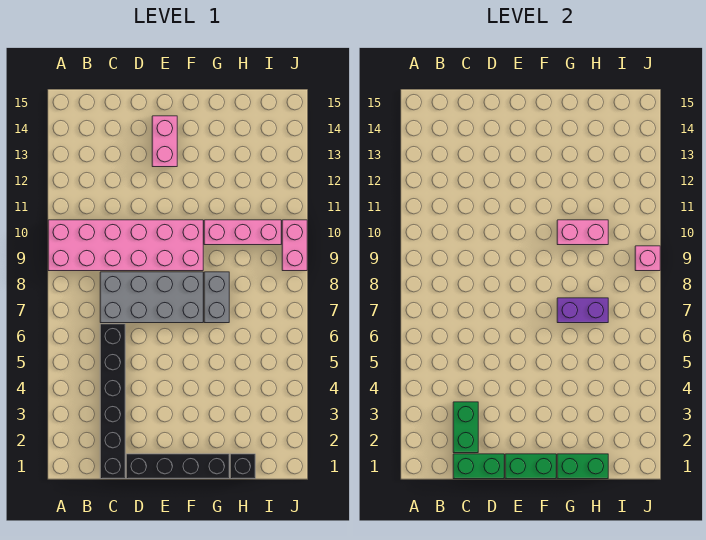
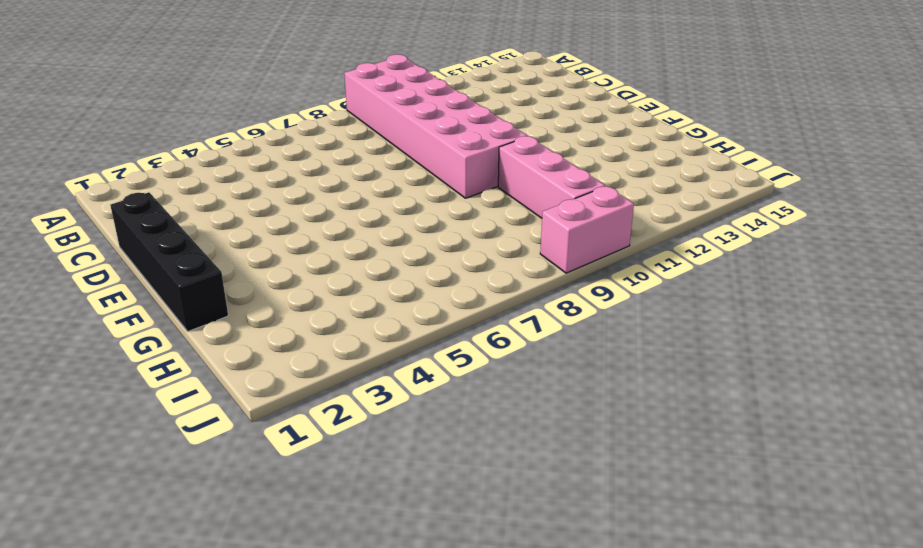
none -> black 1x6 brick [100,324,125,479]
none -> grey 2x4 brick [100,272,203,323]
none -> pink 1x2 brick [152,116,177,167]

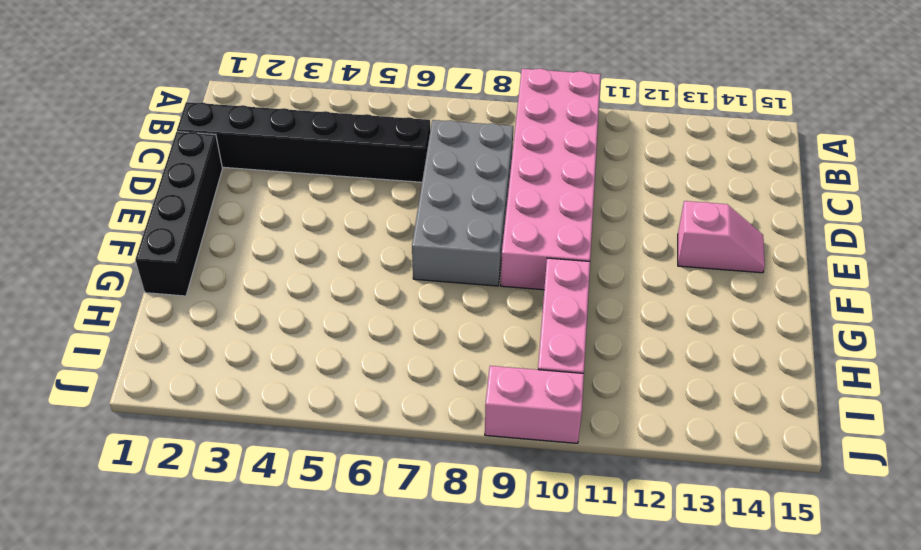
pink 1x2 slope [678,201,765,273] -> pink 1x2 brick [152,116,177,167]
none -> grey 1x2 brick [204,272,229,323]
none -> black 1x1 brick [230,454,255,479]
none -> green 1x2 brick [453,454,504,479]

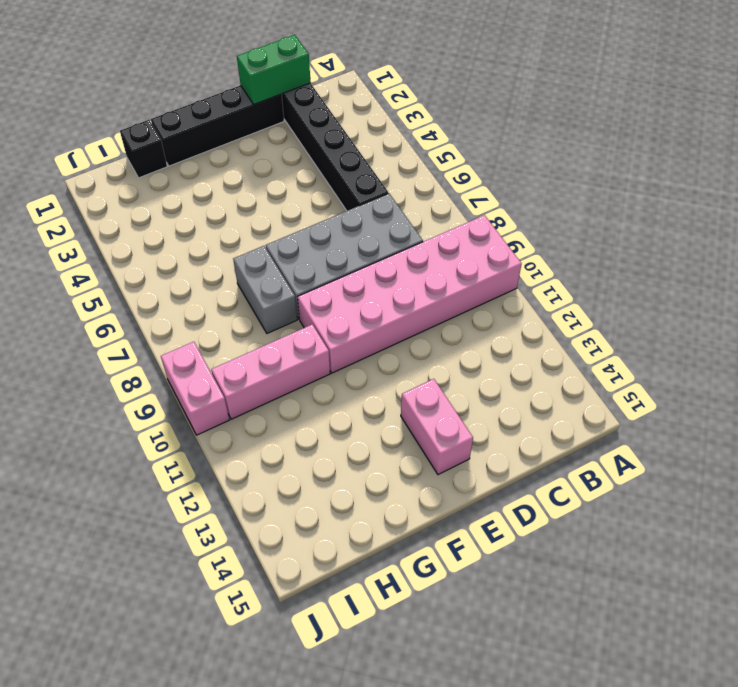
none -> green 1x2 brick [453,402,478,453]
none -> green 1x2 brick [505,454,556,479]
none -> green 1x2 brick [557,454,608,479]

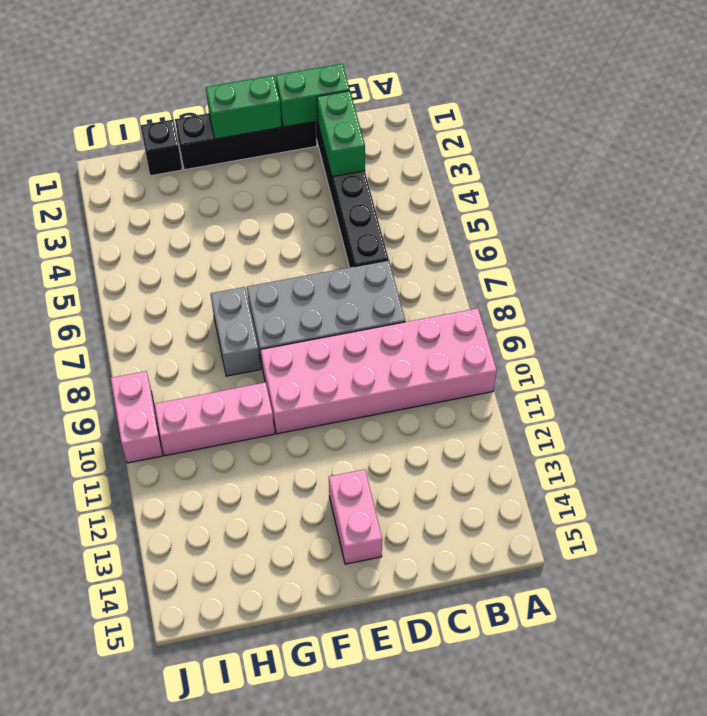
none -> green 1x2 brick [557,454,608,479]
none -> purple 1x2 brick [557,298,608,323]
none -> pink 1x2 brick [557,220,608,245]

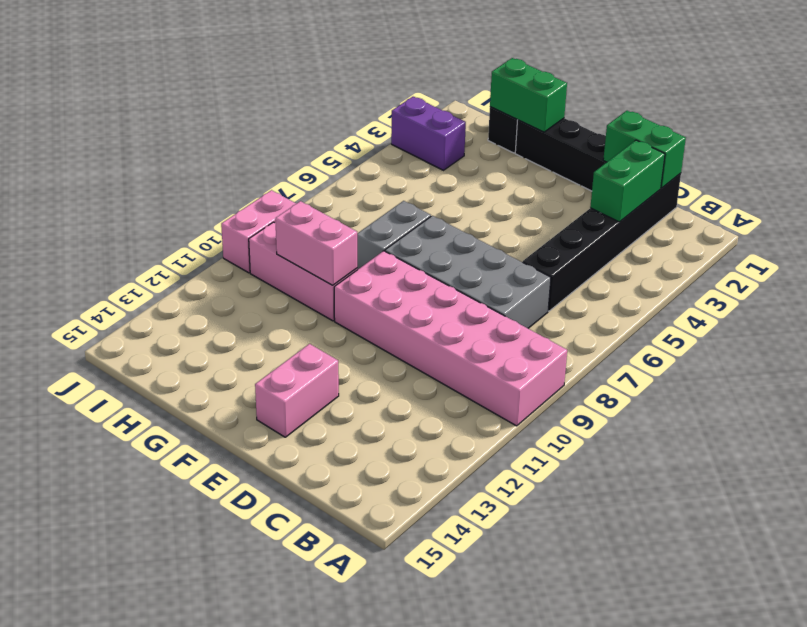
purple 1x2 brick [391,97,466,170] -> purple 1x2 brick moved to [557,298,608,323]
none -> green 1x2 brick [505,454,556,479]
none -> pink 1x1 brick [635,246,660,271]

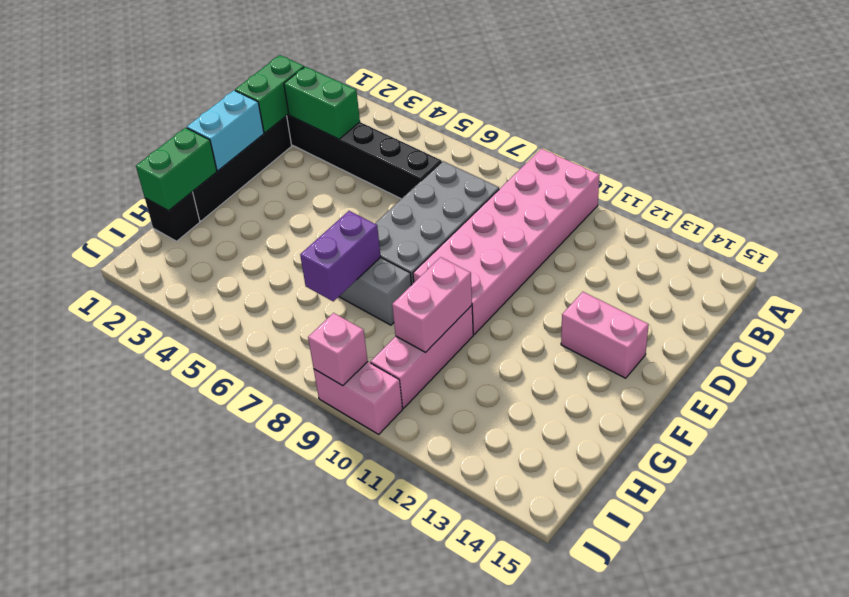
cyan 1x2 brick [187,90,264,171] -> green 1x2 brick [505,454,556,479]

